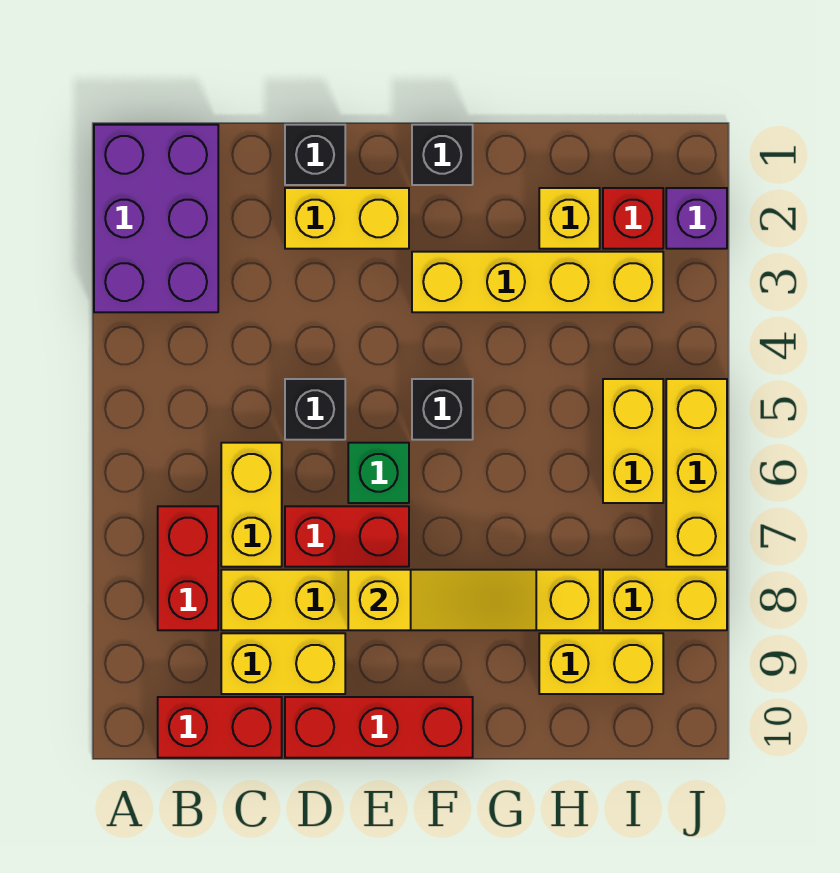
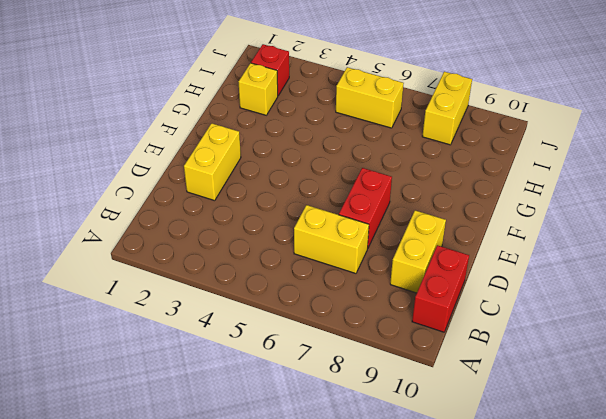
none -> purple 2x3 brick [94,125,218,312]
none -> red 1x2 brick [158,506,218,630]
none -> yellow 1x6 brick [221,570,600,630]

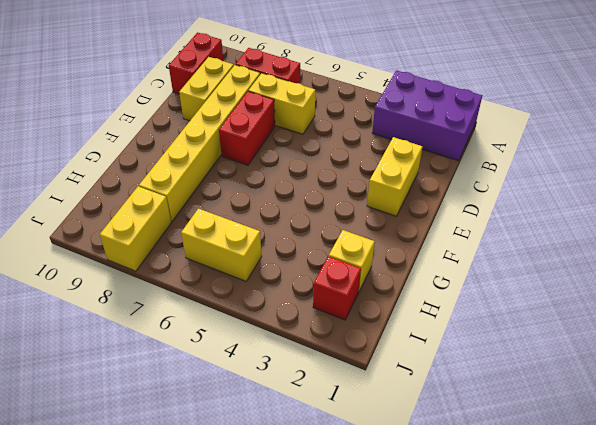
none -> black 1x1 brick [285,125,345,185]
none -> black 1x1 brick [285,379,345,440]
none -> red 1x3 brick [285,697,473,758]

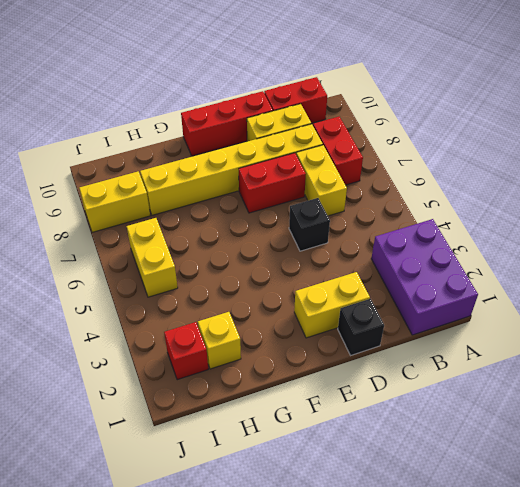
none -> green 1x1 brick [348,443,409,503]
none -> black 1x1 brick [412,125,473,185]
none -> yellow 1x4 brick [412,252,663,312]

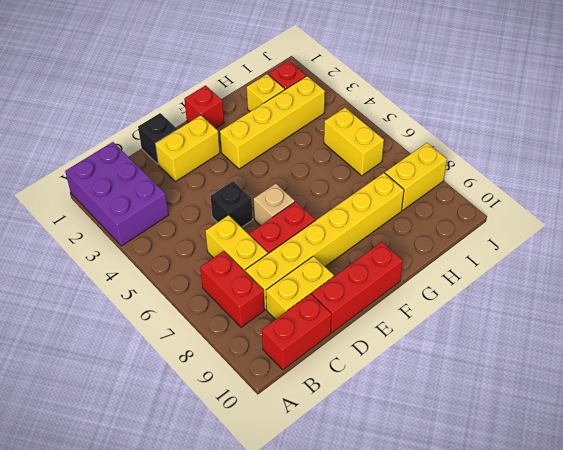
tan 1x1 brick [254,184,295,226] -> green 1x1 brick [348,443,409,503]
red 1x1 brick [184,85,224,128] -> black 1x1 brick [412,125,473,185]
none -> black 1x1 brick [412,379,473,440]
none -> yellow 1x2 brick [539,633,663,694]
none -> purple 1x1 brick [666,188,727,249]

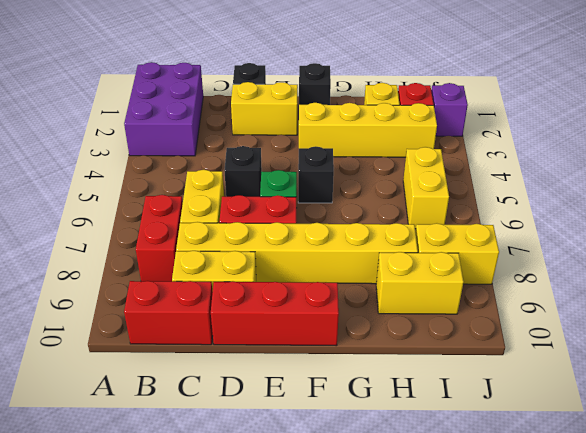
none -> yellow 1x3 brick [666,379,727,567]
none -> yellow 1x3 slope [348,570,536,630]

